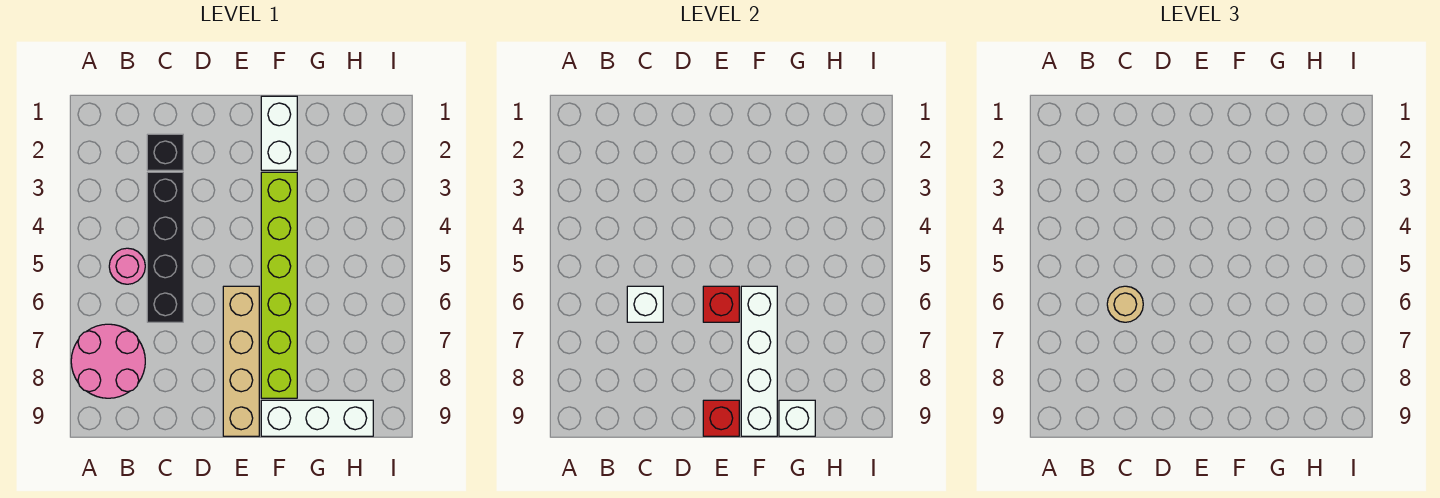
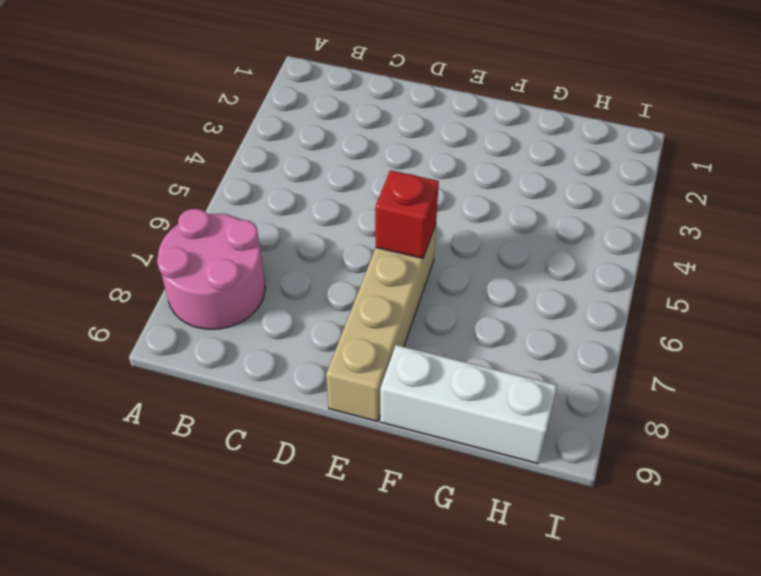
none -> pink 1x1 round brick [109,248,145,284]
none -> black 1x1 brick [147,134,183,170]
none -> black 1x4 brick [147,172,183,322]

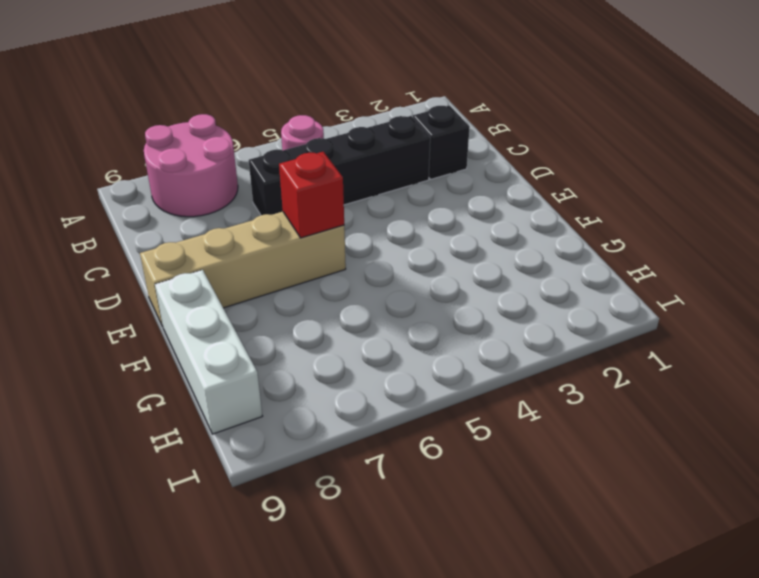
none -> white 1x2 brick [261,96,297,170]
none -> lime 1x6 brick [261,172,297,398]
none -> white 1x1 brick [627,286,663,322]

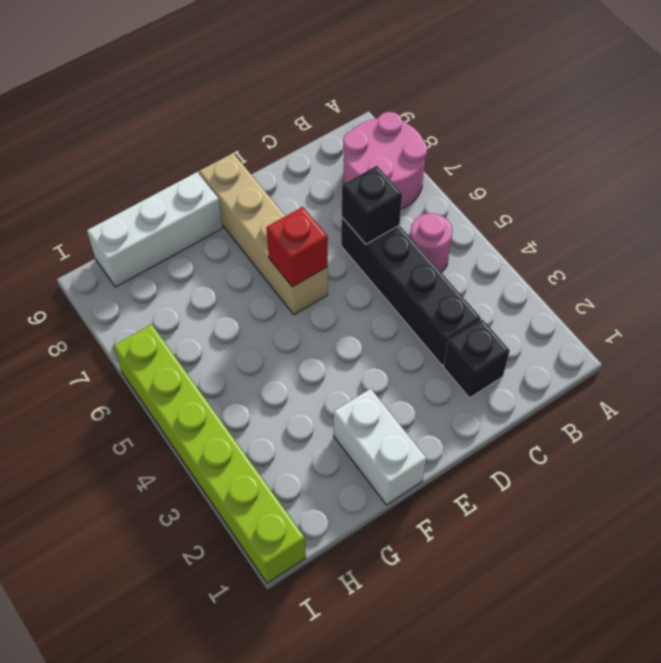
black 1x1 brick [342,166,402,244] -> white 1x1 brick [627,286,663,322]
lime 1x6 brick [114,324,306,583] -> lime 1x6 brick moved to [261,172,297,398]
none -> red 1x1 brick [703,400,739,436]
none -> white 1x4 brick [741,286,777,436]
none -> white 1x1 brick [779,400,815,436]

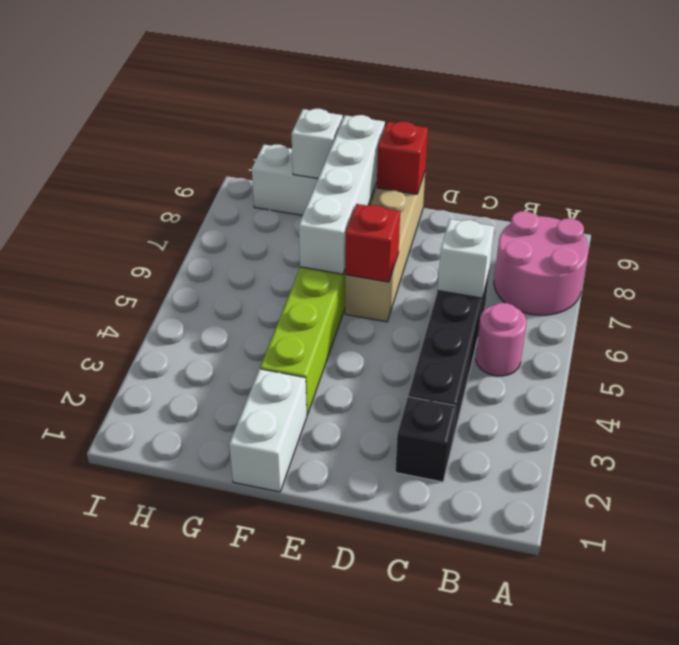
none -> tan 1x1 round brick [1107,286,1143,322]

